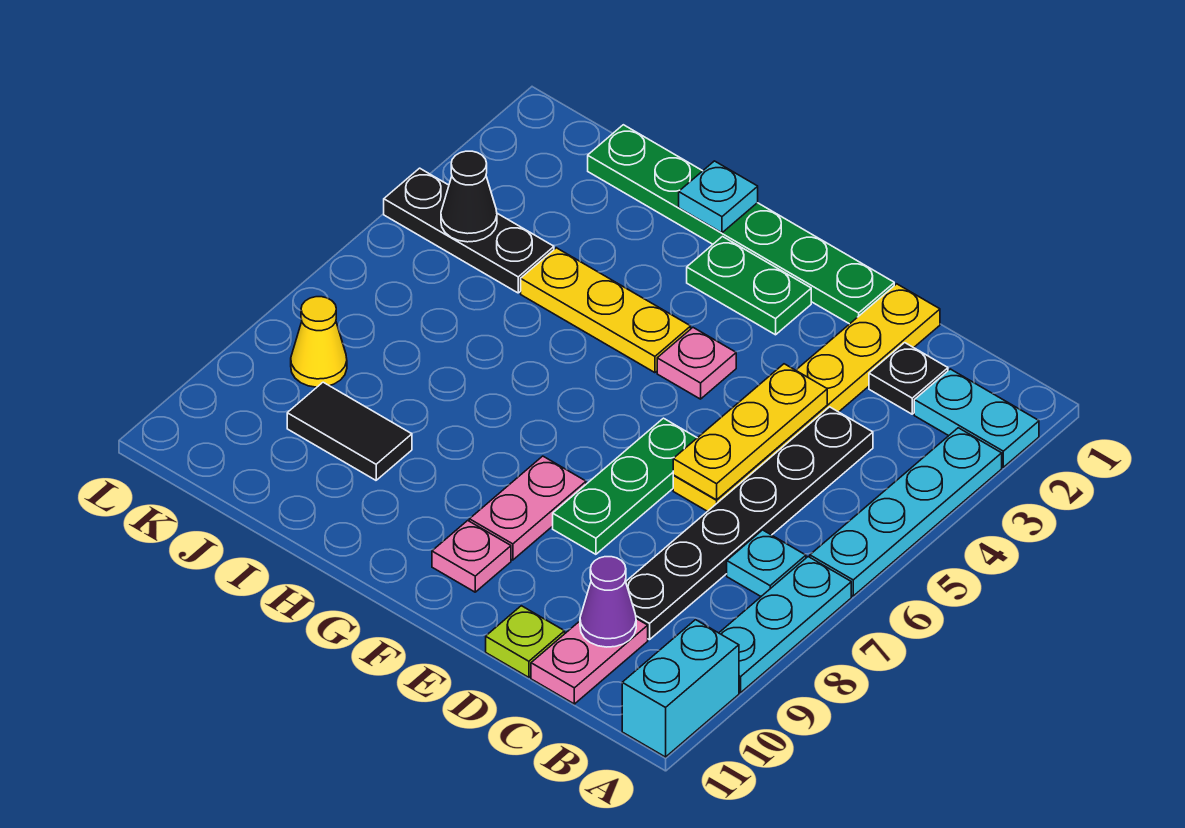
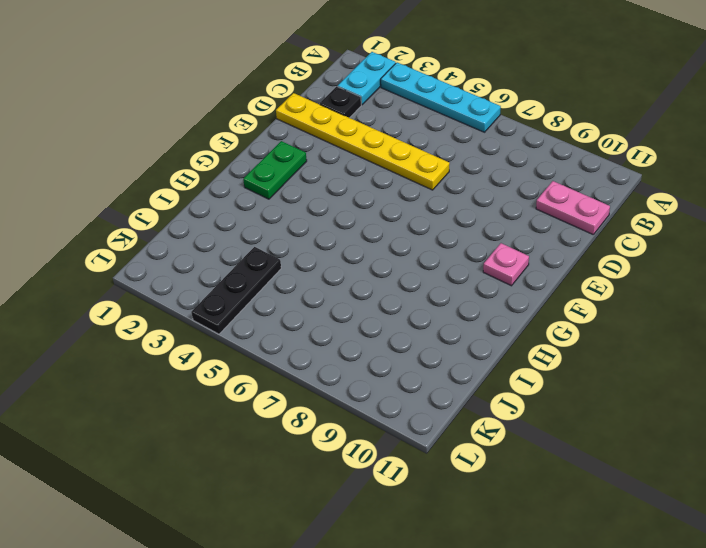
none -> cyan 1x3 plate [719,557,851,693]
none -> cyan 1x2 brick [622,620,739,757]
none -> cyan 1x1 plate [727,530,806,596]

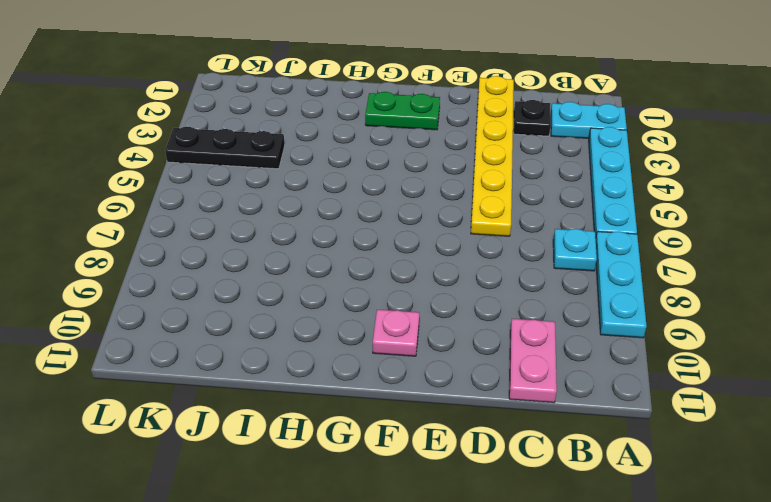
none -> cyan 1x2 brick [622,620,739,757]
none -> black 1x6 plate [626,407,873,640]
none -> lime 1x1 plate [486,606,565,677]

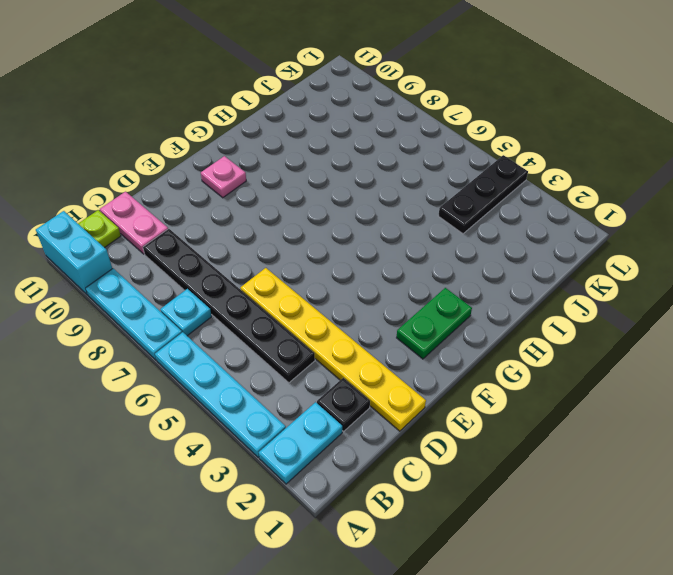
lime 1x1 plate [78,210,121,248] -> lime 1x1 plate moved to [486,606,565,677]
none -> green 1x6 plate [588,125,894,324]
none -> green 1x3 plate [553,418,697,554]
none -> pink 1x1 plate [657,328,736,399]

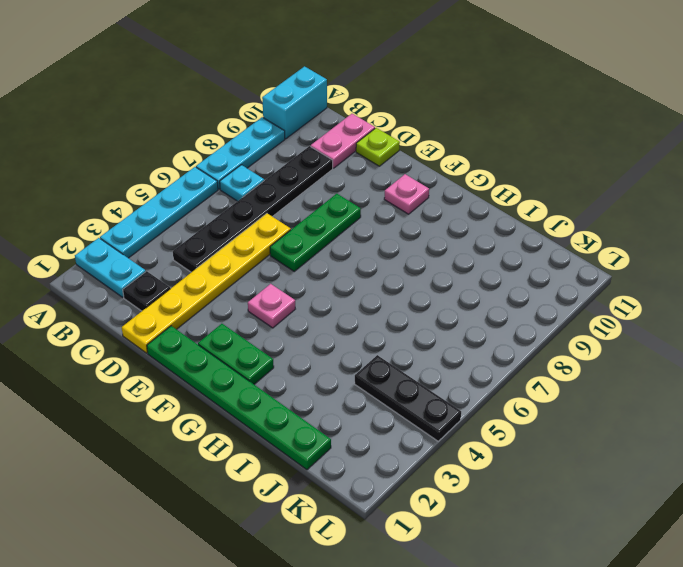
none -> pink 1x2 plate [469,456,586,560]
none -> yellow 1x3 plate [521,248,691,373]
none -> black 1x2 tile [287,382,412,480]

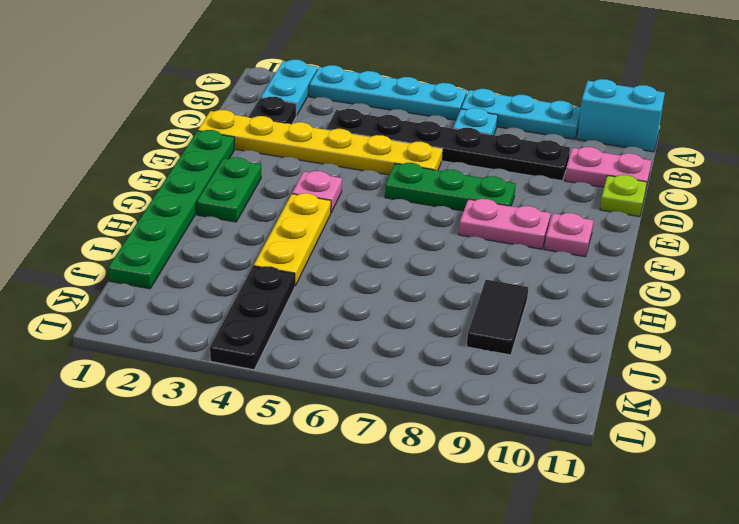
none -> yellow 1x1 cone [291,297,347,387]
none -> purple 1x1 cone [580,557,636,647]
none -> yellow 1x3 plate [673,364,827,500]

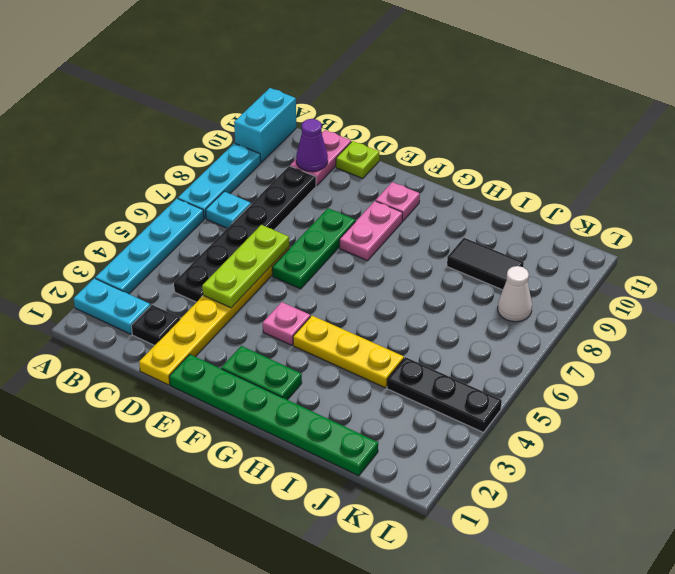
lime 1x3 plate [202,225,289,308] -> yellow 1x3 plate [673,364,827,500]
white 1x1 cone [498,266,532,322] -> yellow 1x1 cone [291,297,347,387]
none -> cyan 1x1 plate [679,161,758,233]
none -> black 1x1 cone [441,151,497,242]

